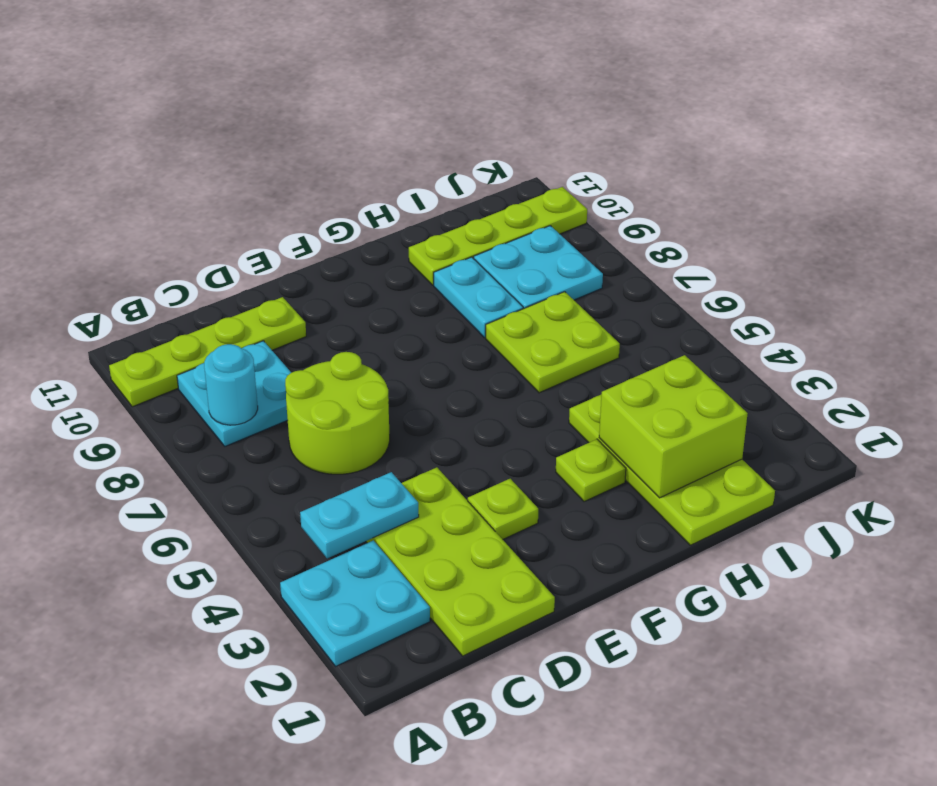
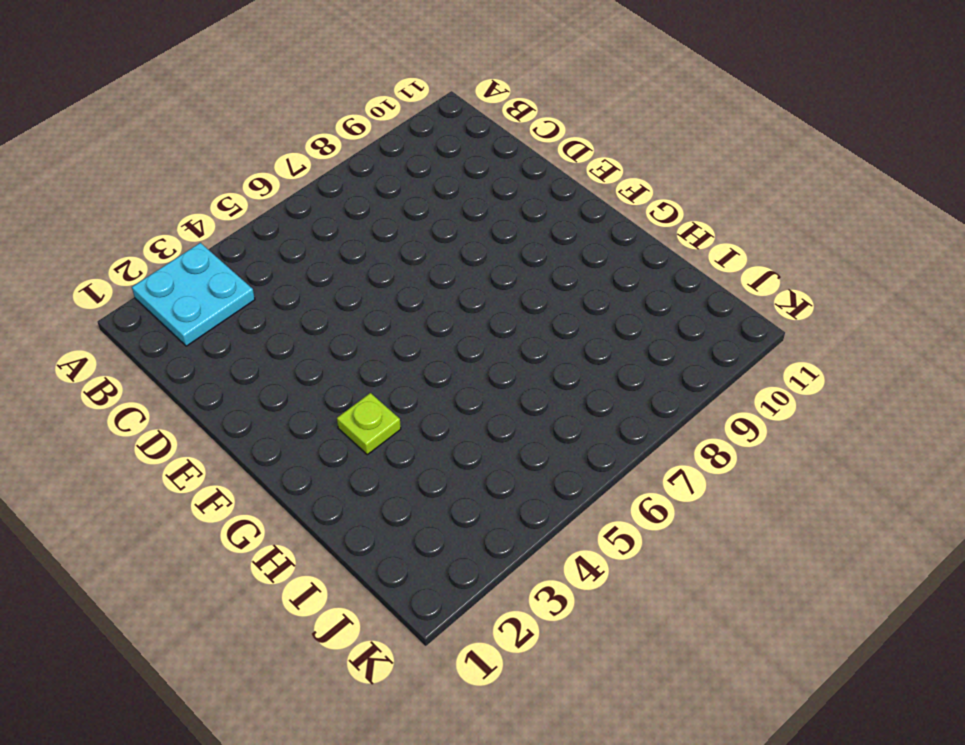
none -> lime 1x4 plate [109,297,306,407]
none -> cyan 2x2 plate [177,341,291,446]
none -> lime 2x4 plate [366,467,555,656]

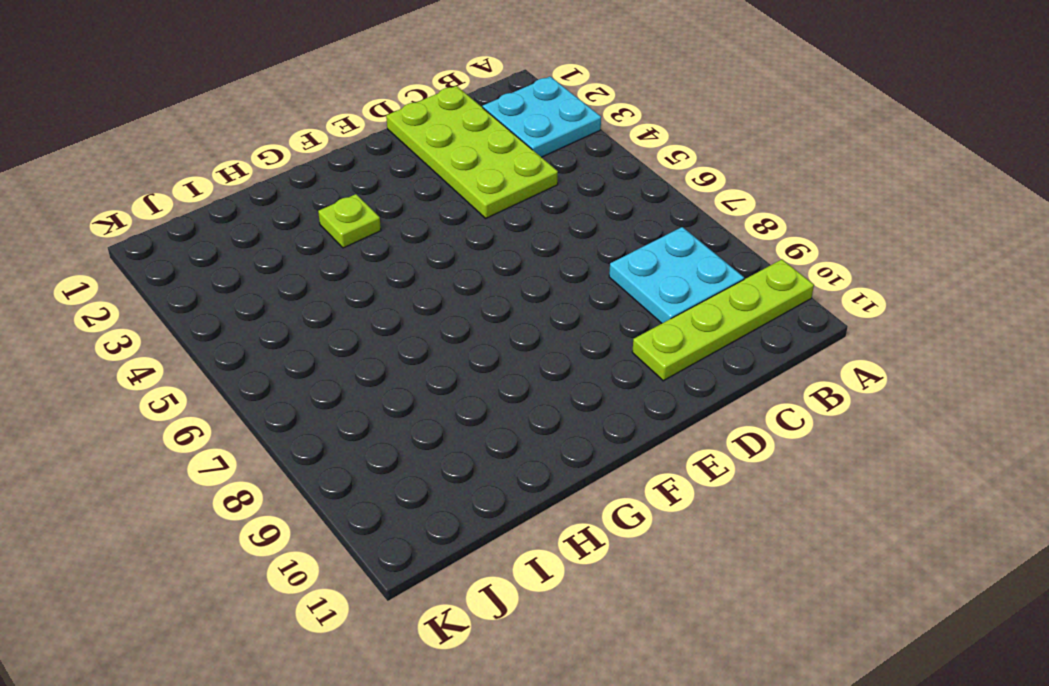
none -> lime 2x2 round brick [285,352,390,474]
none -> lime 1x1 plate [468,479,538,539]
none -> lime 2x4 plate [569,395,775,545]

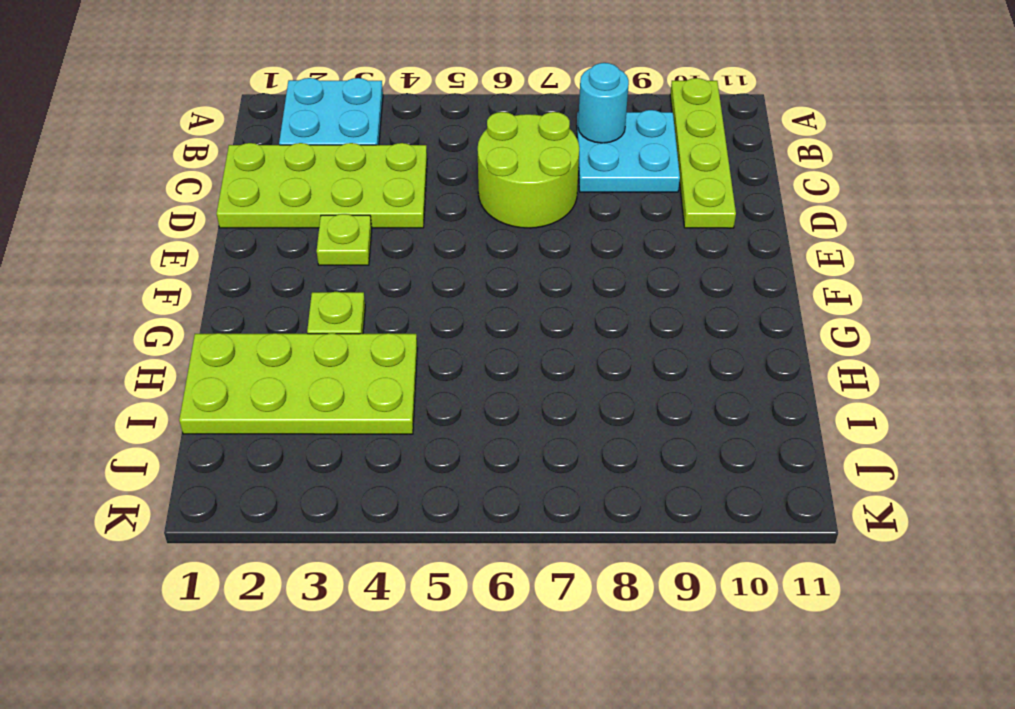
none -> lime 2x2 plate [486,292,620,393]
none -> cyan 1x2 plate [434,257,523,338]
none -> lime 1x4 plate [409,187,587,285]

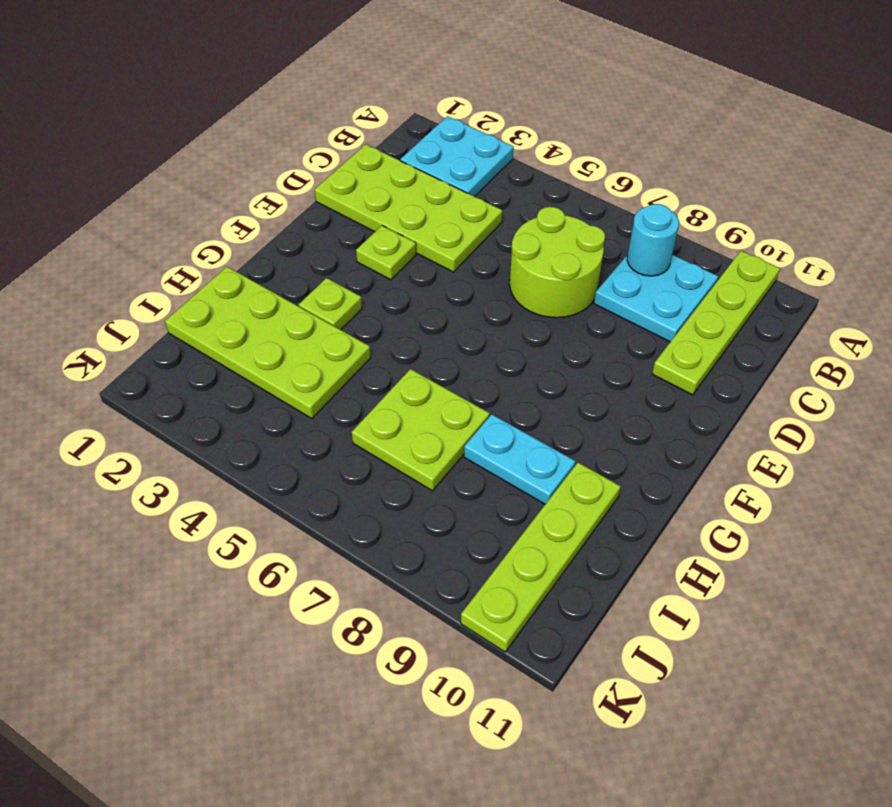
none -> cyan 2x2 plate [474,226,603,309]
none -> cyan 1x2 plate [300,472,419,558]
none -> lime 2x2 brick [599,355,748,498]

